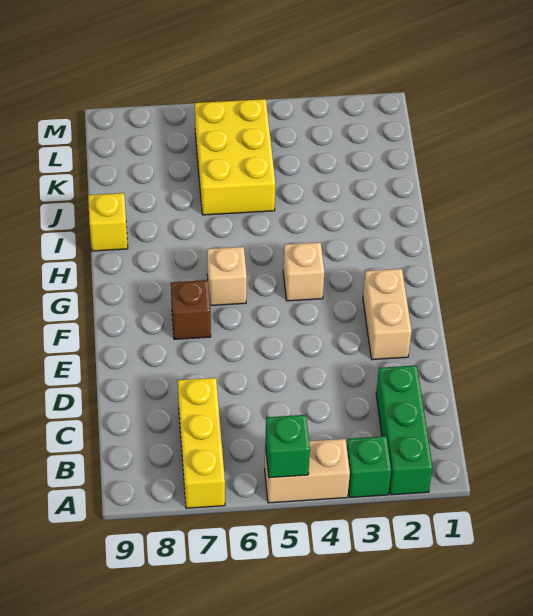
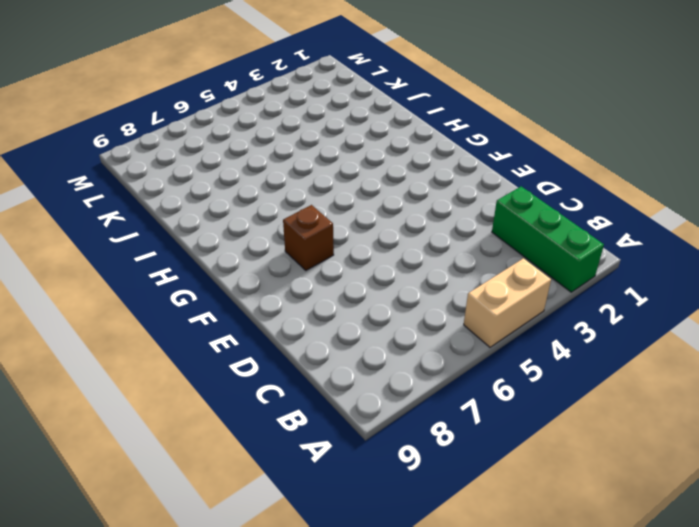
none -> green 1x1 brick [347,436,391,497]
none -> yellow 1x3 brick [178,378,225,508]

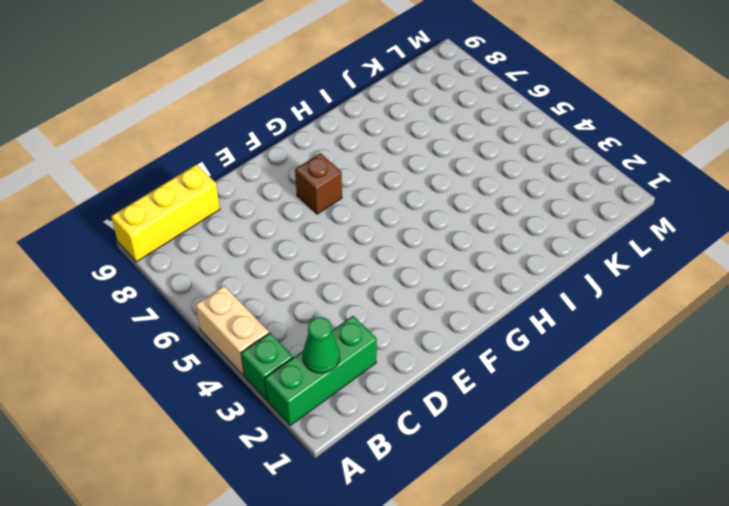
yellow 1x3 brick [111,164,220,262] -> yellow 1x3 brick moved to [178,378,225,508]
green 1x1 cone [303,317,340,373] -> none
none -> tan 1x2 brick [363,269,412,360]
none -> tan 1x1 brick [283,242,324,301]

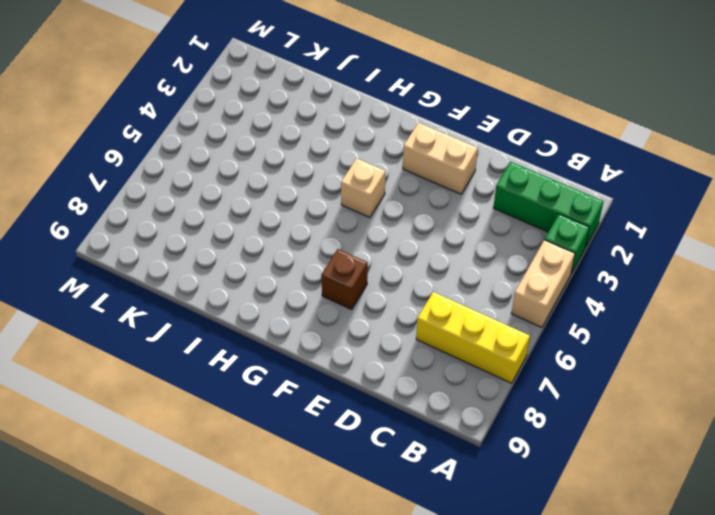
none -> tan 1x1 brick [207,247,247,306]
none -> yellow 1x1 brick [88,193,128,251]

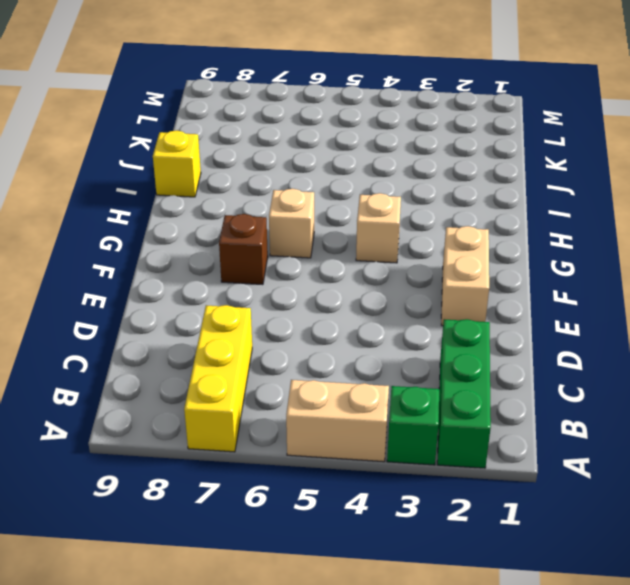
none -> yellow 2x3 brick [195,99,275,215]
none -> green 1x1 brick [265,415,310,478]

